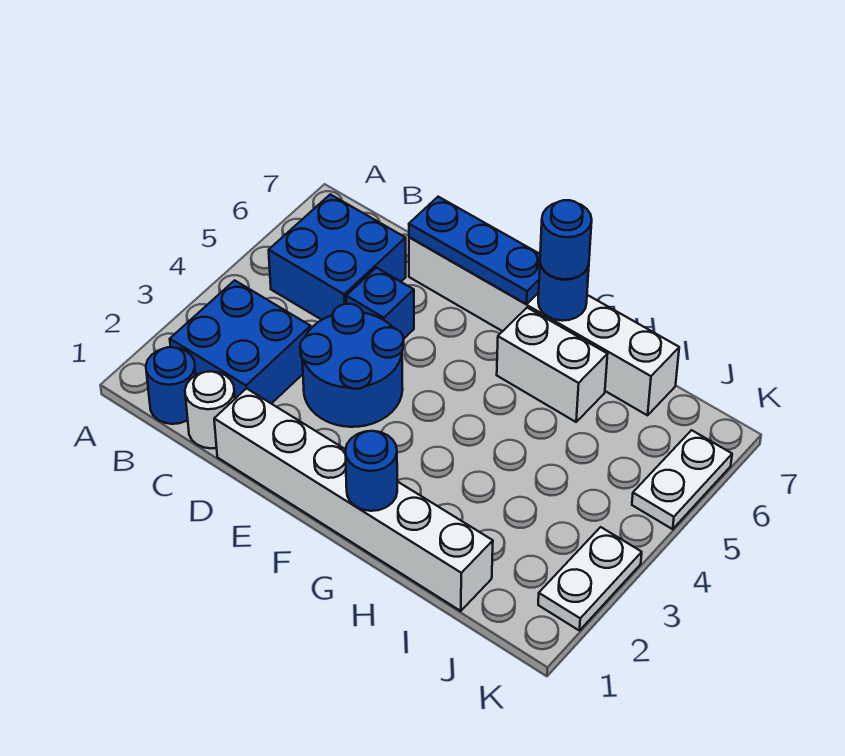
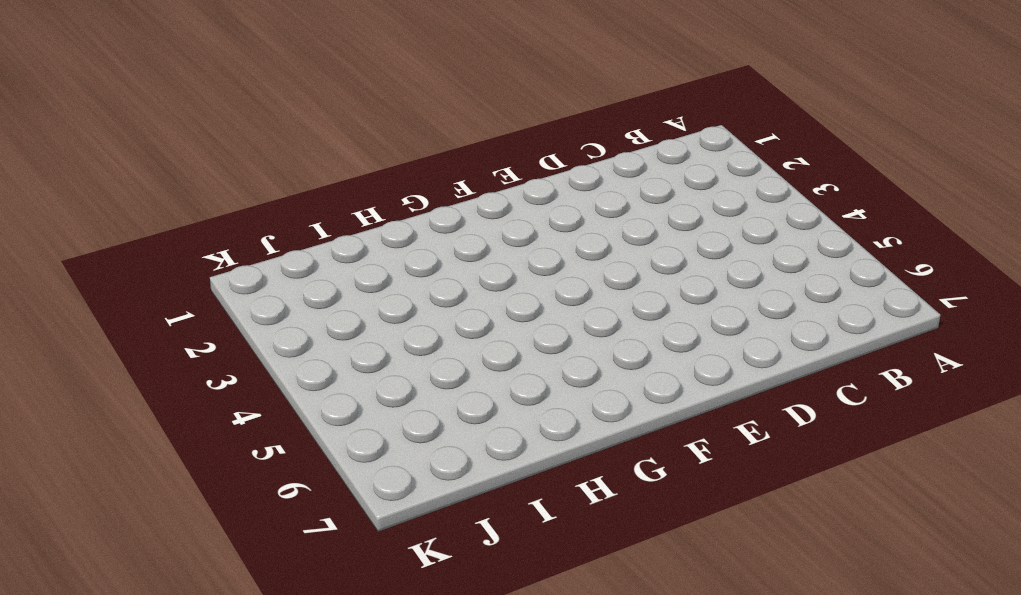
none -> blue 1x1 round brick [146,347,196,424]
none -> blue 2x2 brick [170,280,311,404]
none -> blue 2x2 brick [269,194,406,320]

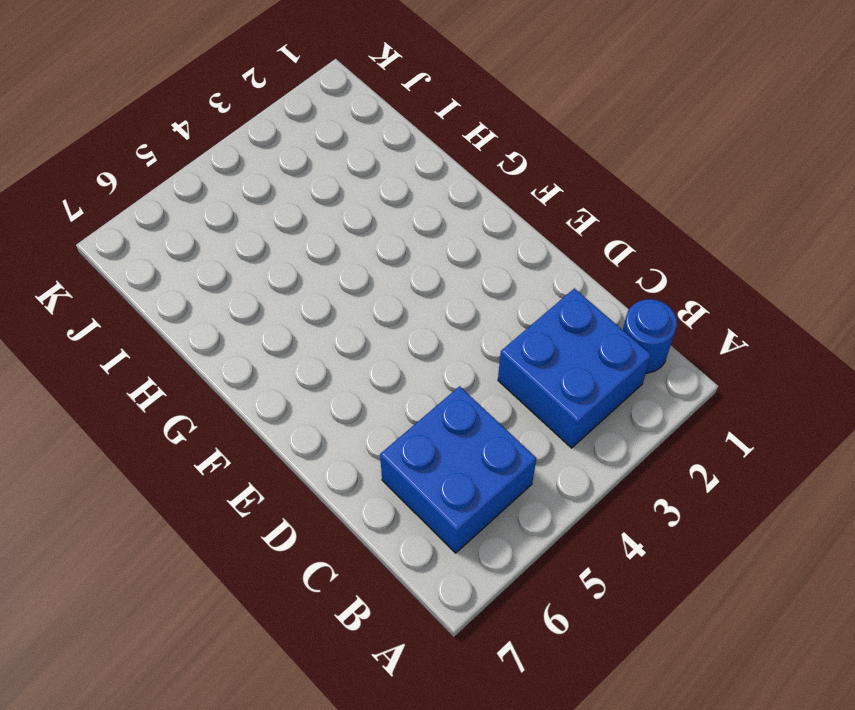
none -> white 1x1 round brick [185,371,235,448]
none -> white 1x6 brick [214,388,493,611]
none -> blue 2x2 round brick [300,304,404,427]

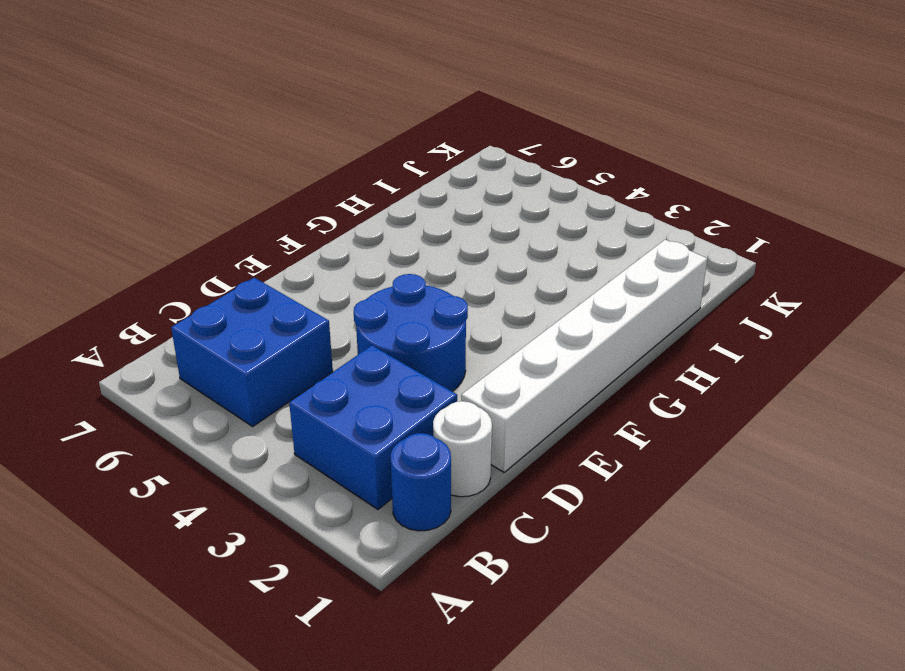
none -> blue 1x1 brick [346,268,414,338]
none -> white 1x6 brick [409,237,679,415]
none -> white 1x2 brick [497,308,608,422]

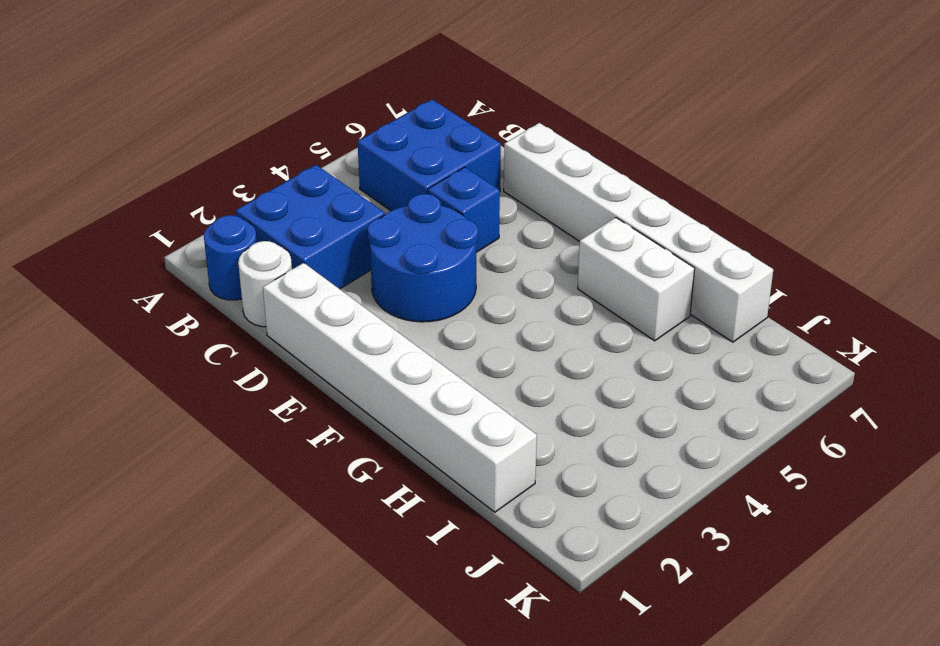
none -> white 1x2 plate [538,527,642,630]
none -> white 1x2 plate [632,430,732,529]
none -> blue 1x3 plate [409,197,540,304]

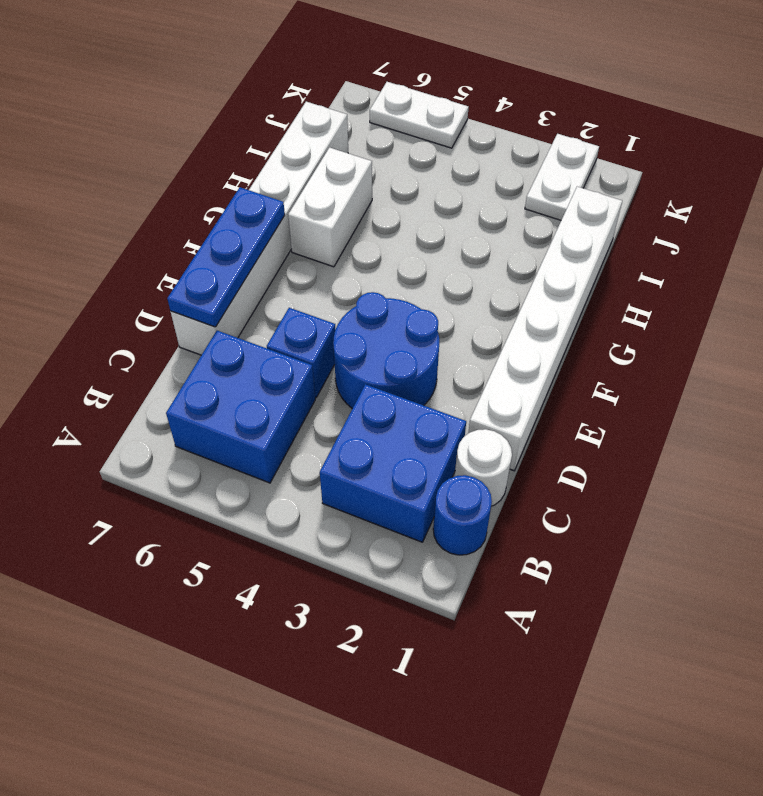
white 1x2 plate [525,134,599,220] -> white 1x2 plate turned to [538,527,642,630]
none -> blue 1x1 round brick [345,431,397,511]
none -> blue 1x1 round brick [538,263,589,321]
none -> blue 1x1 round brick [540,200,592,279]

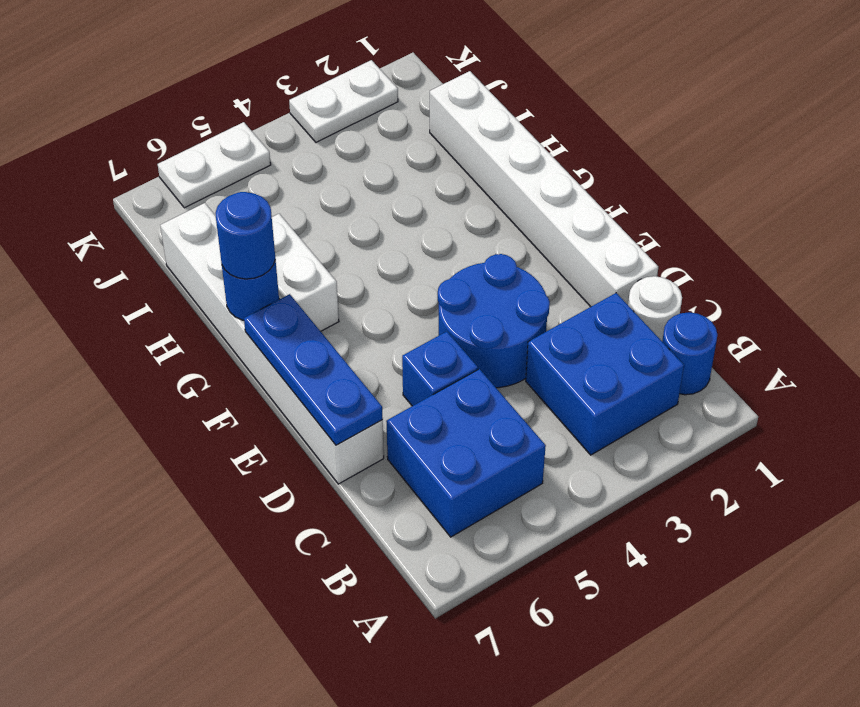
none -> blue 1x1 round brick [345,431,397,511]

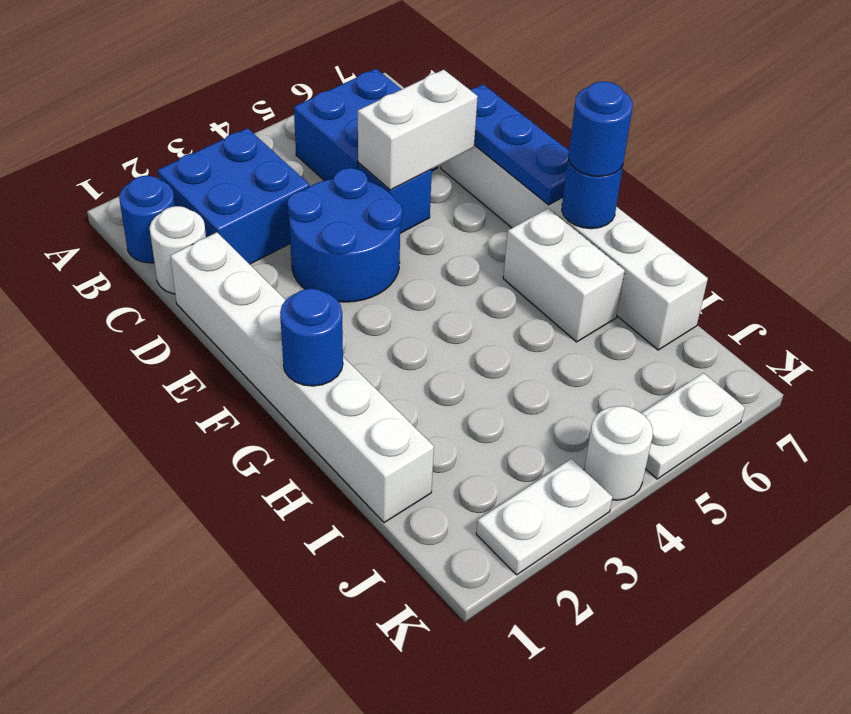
white 1x2 brick [358,70,478,190] -> none
white 1x1 round brick [584,406,653,500] -> none

